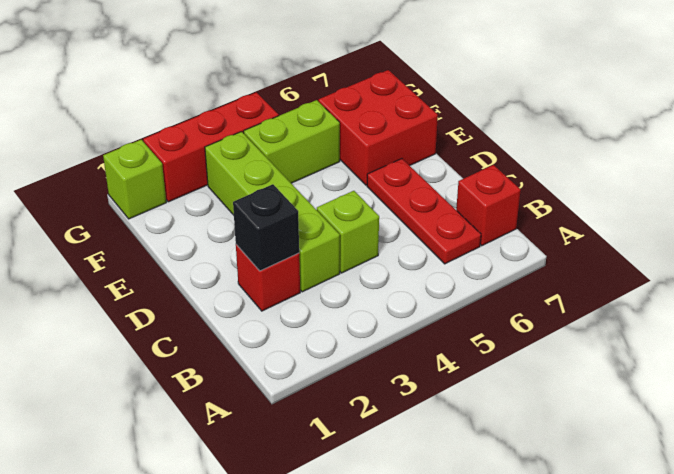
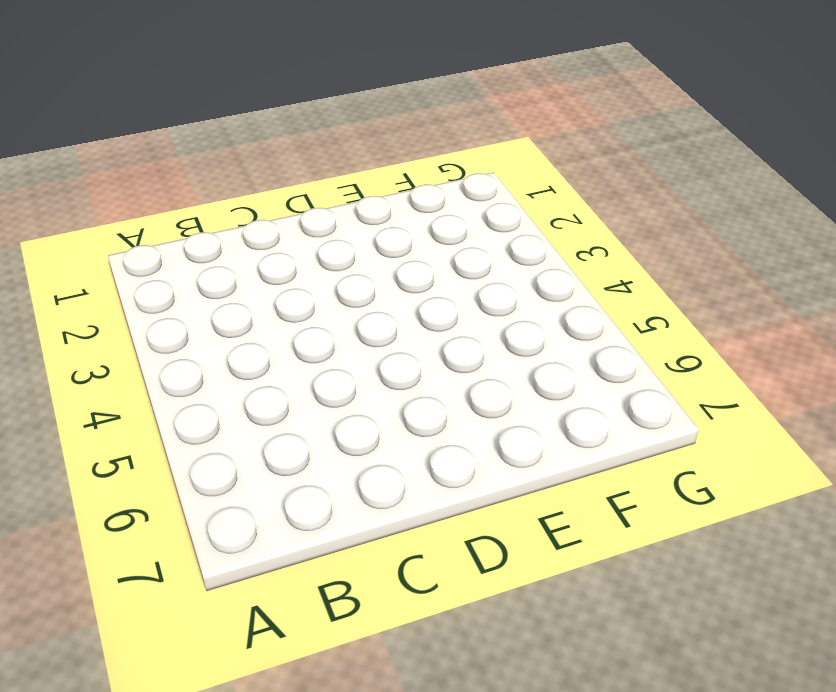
none -> red 1x3 plate [367,159,481,264]
none -> red 1x1 brick [456,165,521,246]

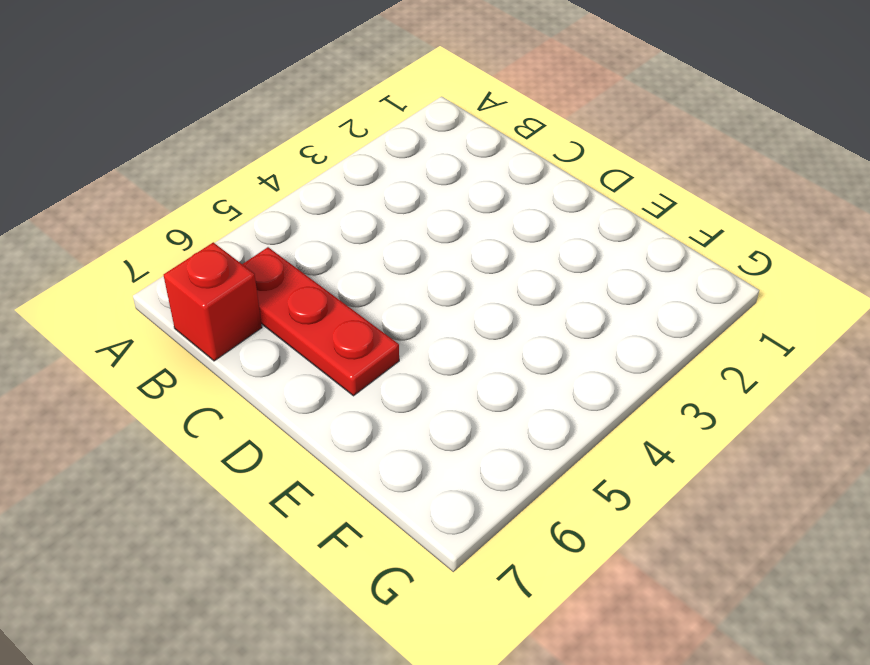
none -> red 1x1 brick [236,245,300,311]
none -> lime 1x4 brick [205,132,340,292]

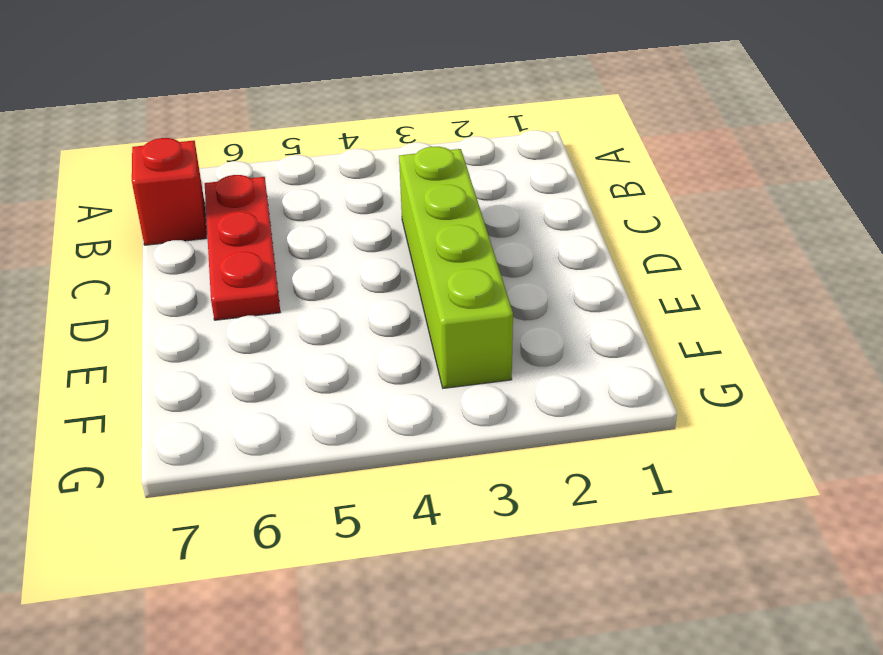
none -> red 1x1 brick [236,245,300,311]
none -> lime 1x1 brick [317,191,379,273]

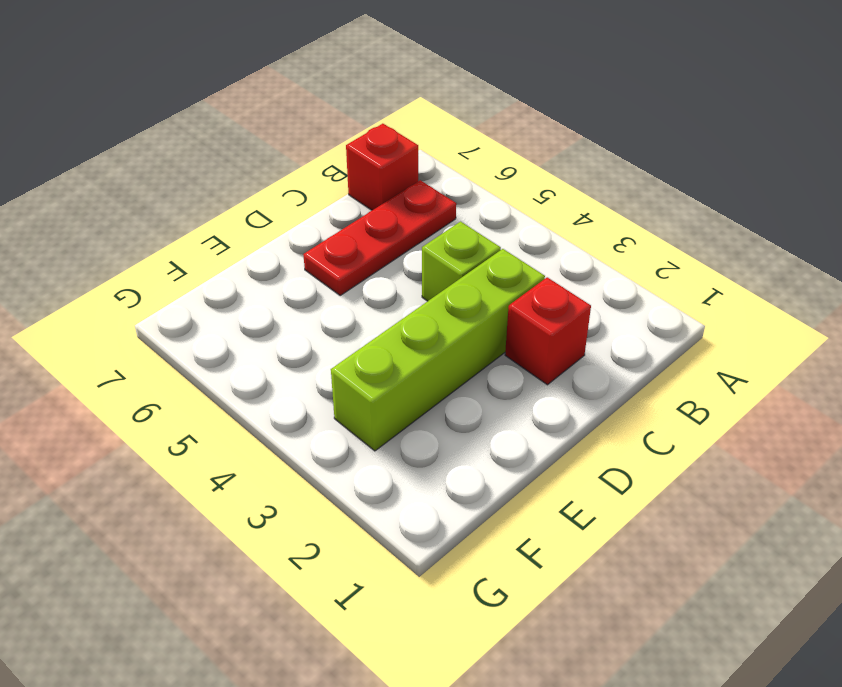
none -> red 2x2 brick [318,70,438,185]
none -> lime 1x2 brick [244,100,340,183]

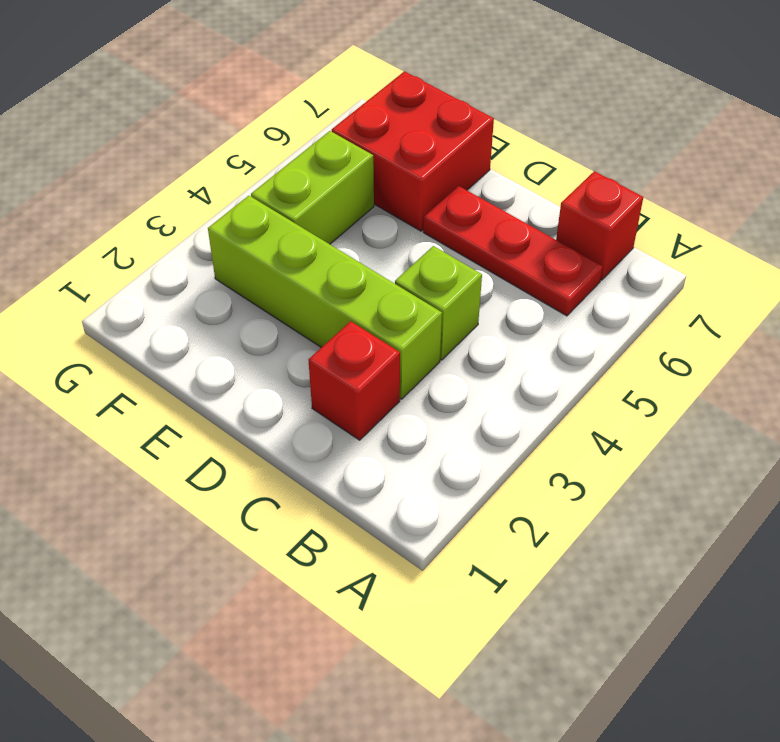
none -> lime 1x1 brick [103,140,166,219]
none -> red 1x3 brick [143,92,279,202]

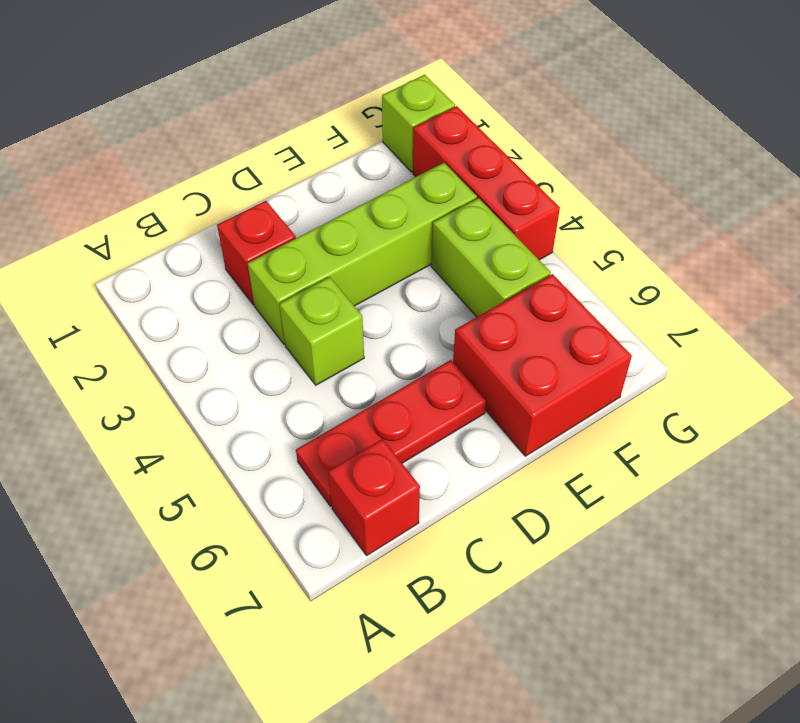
none -> black 1x1 brick [233,184,299,271]

